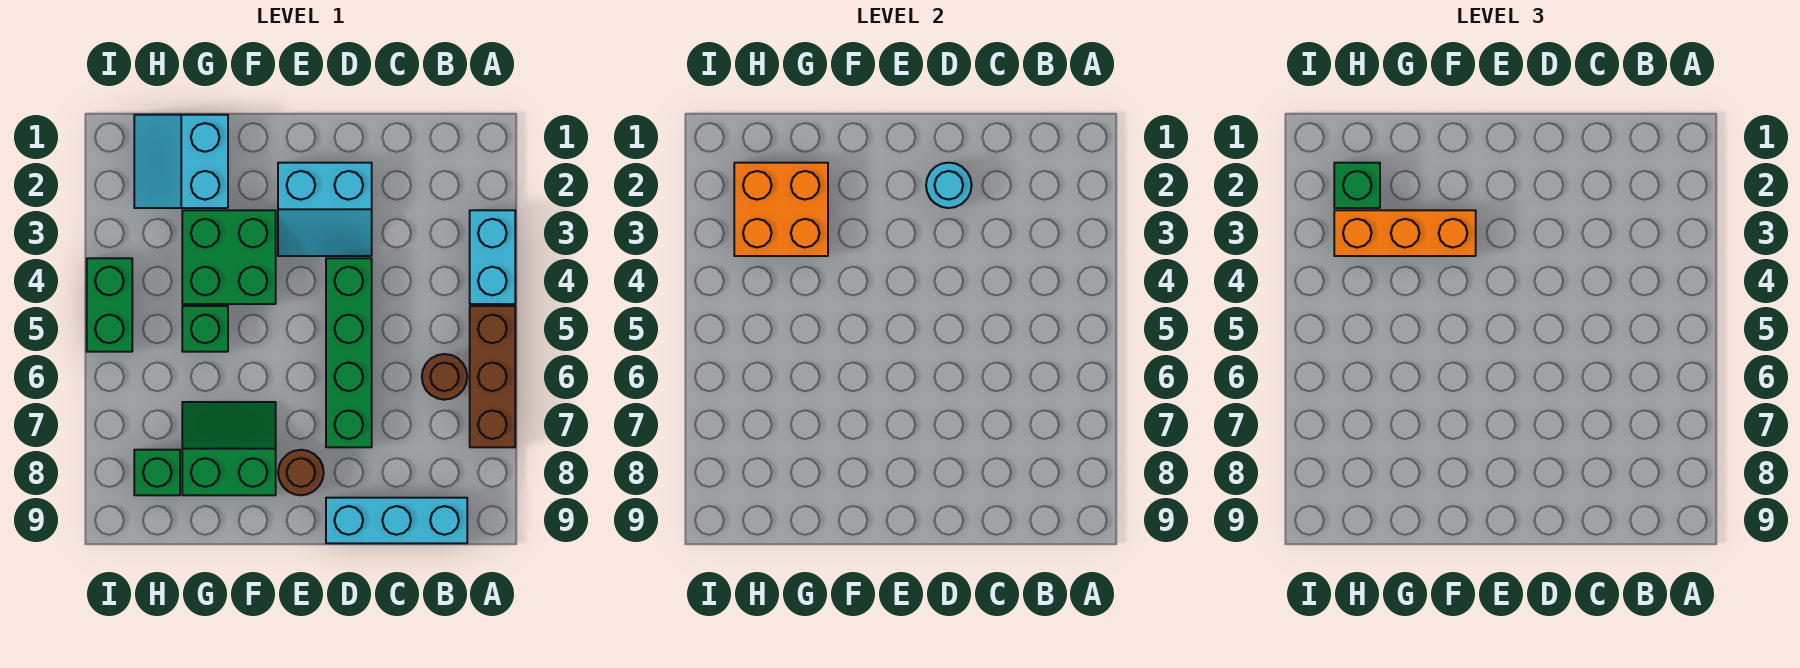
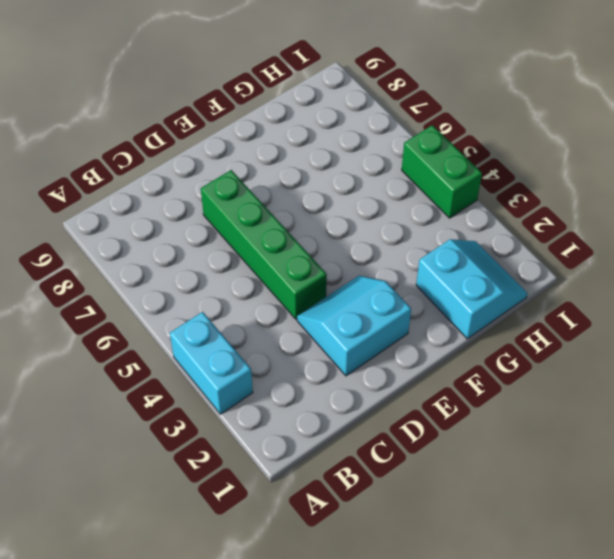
none -> brown 1x3 brick [470,306,515,447]
none -> brown 1x1 round brick [422,354,467,400]
none -> cyan 1x3 brick [326,498,467,543]

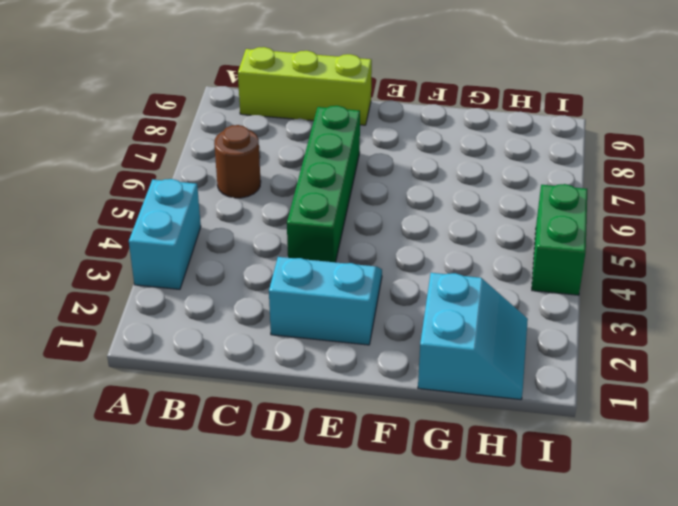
lime 1x3 brick [238,47,372,125] -> cyan 1x3 brick [326,498,467,543]
none -> brown 1x3 brick [470,306,515,447]
none -> brown 1x1 round brick [278,450,324,495]
none -> green 2x2 brick [182,210,276,304]

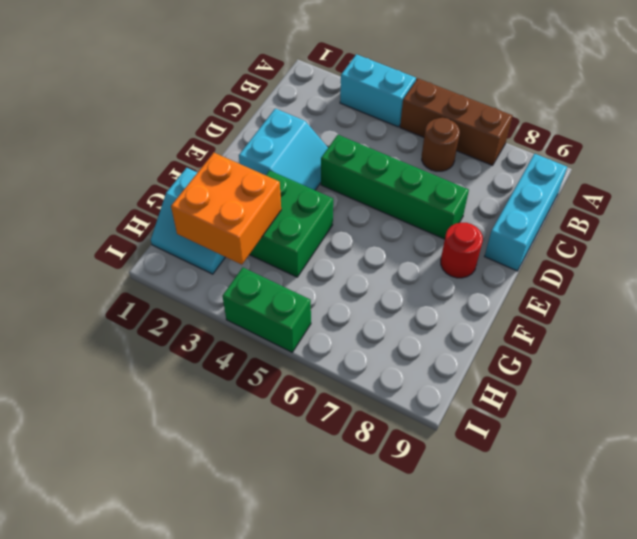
red 1x1 round brick [441,222,483,278] -> brown 1x1 round brick [278,450,324,495]
none -> green 2x2 slope [182,402,276,495]
none -> green 1x1 brick [182,306,228,352]
none -> green 1x1 brick [134,450,180,495]

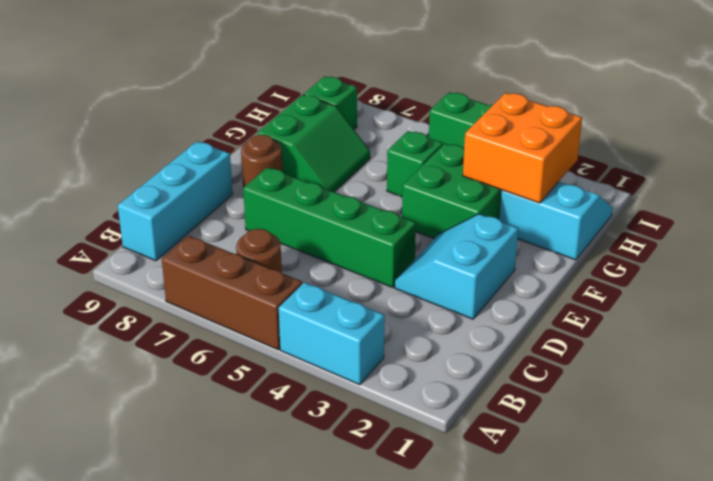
none -> cyan 1x1 round brick [926,163,972,208]
none -> orange 1x3 brick [1334,210,1476,256]
none -> green 1x1 brick [1334,163,1380,208]

